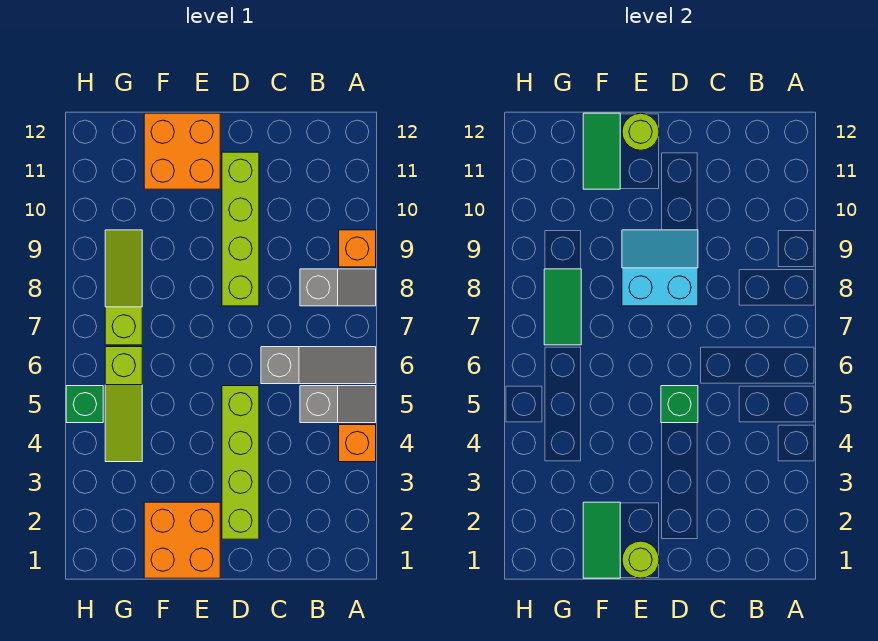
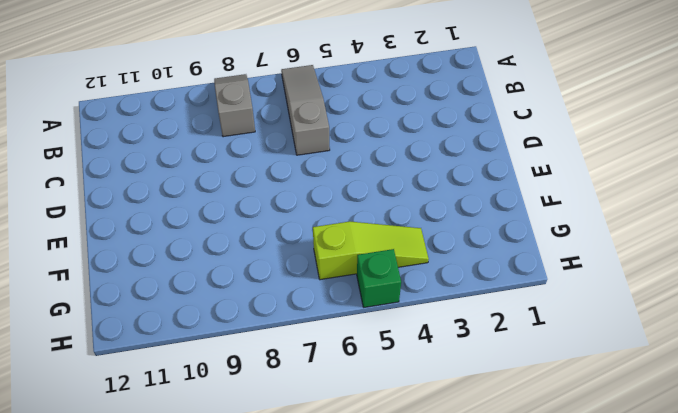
none -> orange 1x1 brick [339,425,376,462]
none -> grey 1x2 slope [300,386,376,423]
none -> orange 1x1 brick [339,230,376,267]

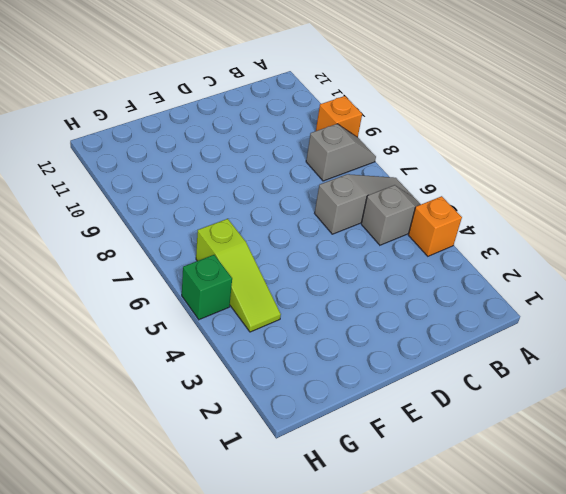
none -> lime 1x4 brick [222,386,259,539]
none -> lime 1x4 brick [222,152,259,306]
none -> orange 2x2 brick [144,502,220,578]

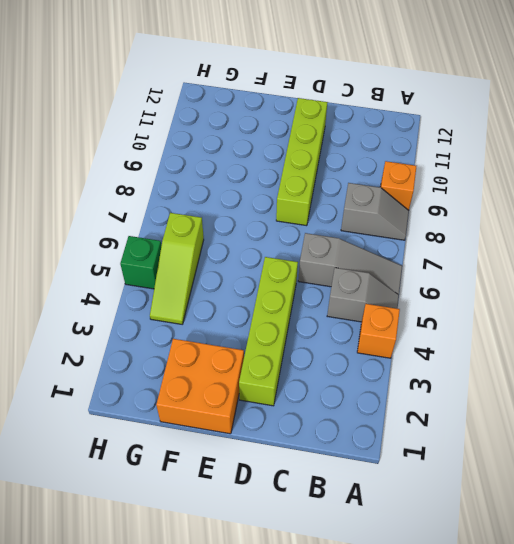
none -> orange 2x2 brick [144,113,220,189]
none -> lime 1x3 slope [105,230,142,345]
none -> green 1x1 brick [661,386,698,423]

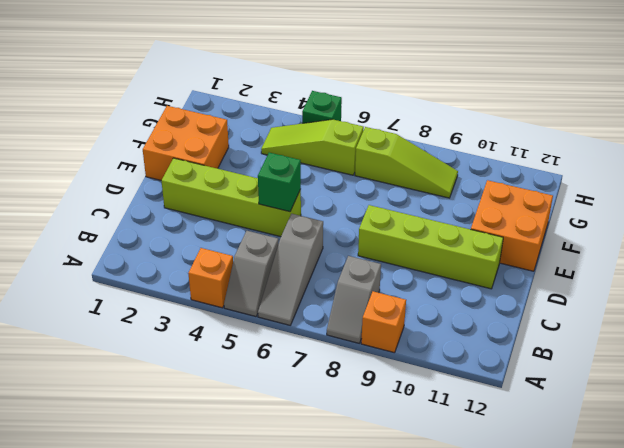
none -> cyan 2x2 slope [622,230,698,306]
none -> lime 1x1 round brick [622,541,659,578]
none -> lime 1x1 round brick [622,113,659,150]

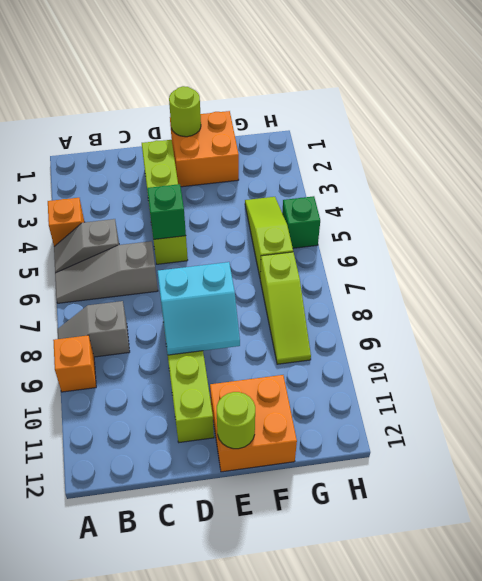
none -> green 1x2 tile [583,502,620,578]
none -> green 1x2 tile [583,113,620,189]
none -> green 1x2 tile [544,269,581,345]

